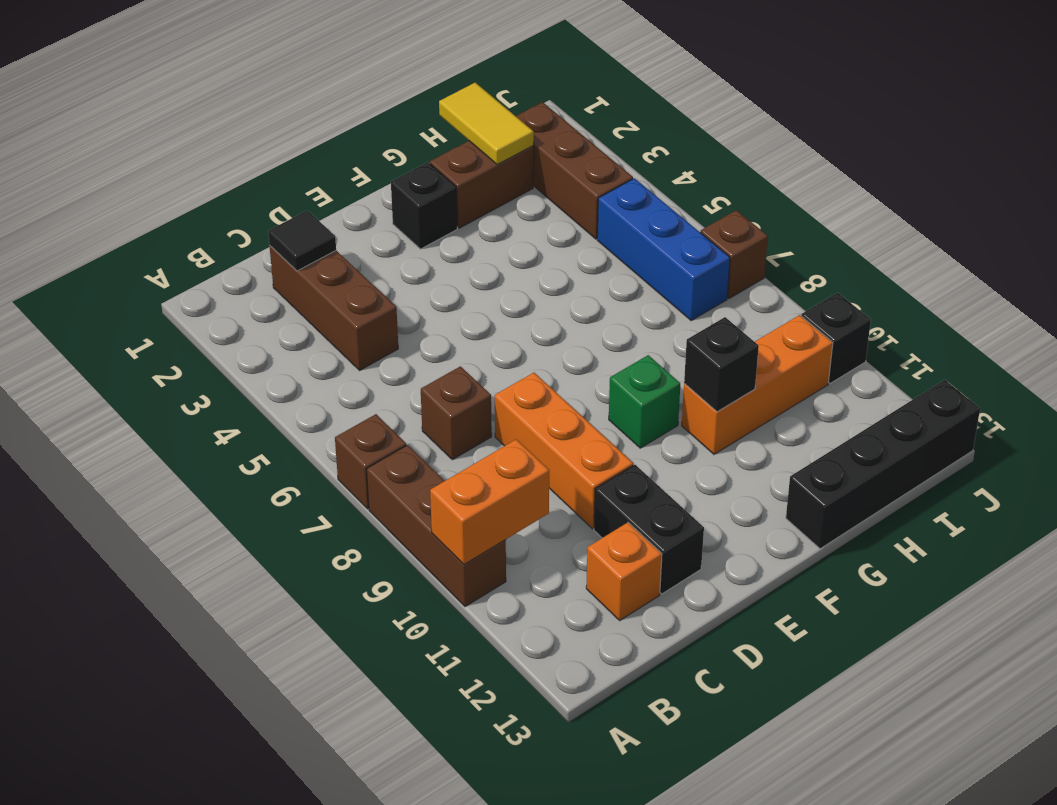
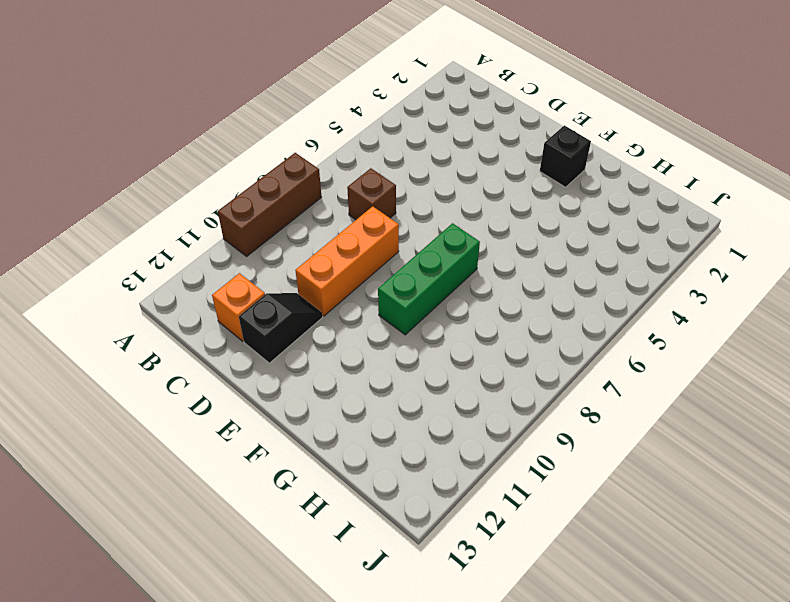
black 1x2 slope [239,293,323,363] -> black 1x2 brick [594,465,704,594]
green 1x3 brick [378,223,480,335] -> green 1x1 brick [609,355,680,448]
none -> brown 1x1 brick [335,414,406,509]
none -> brown 1x3 brick [270,246,398,370]
none -> brown 1x2 brick [430,141,534,228]

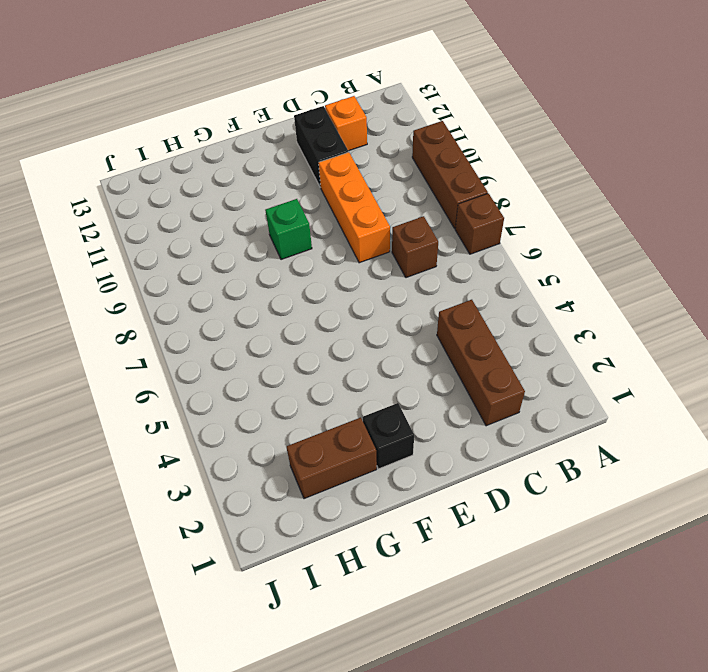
none -> orange 1x3 brick [682,315,833,454]
none -> black 1x4 brick [786,380,980,549]
none -> brown 1x3 brick [516,102,633,239]

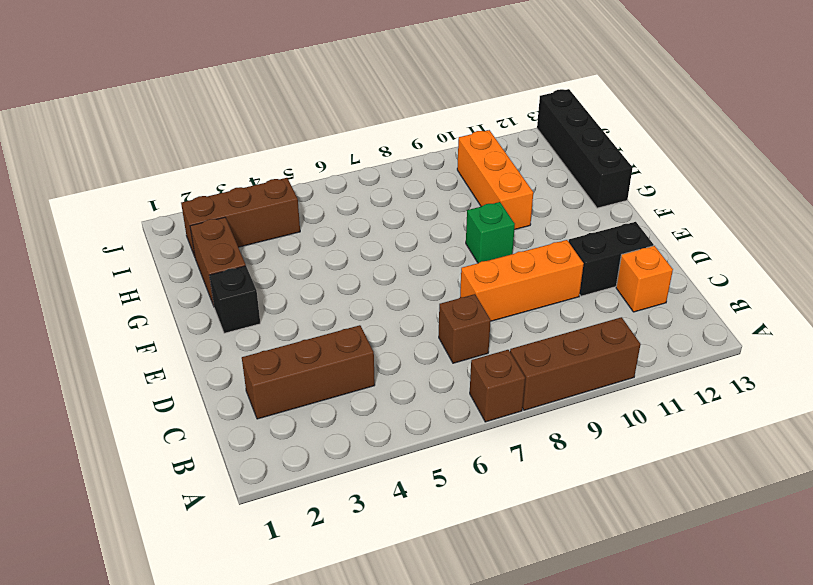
none -> blue 1x3 brick [597,178,730,321]
none -> brown 1x1 brick [700,210,768,298]
none -> black 1x1 brick [801,293,871,383]

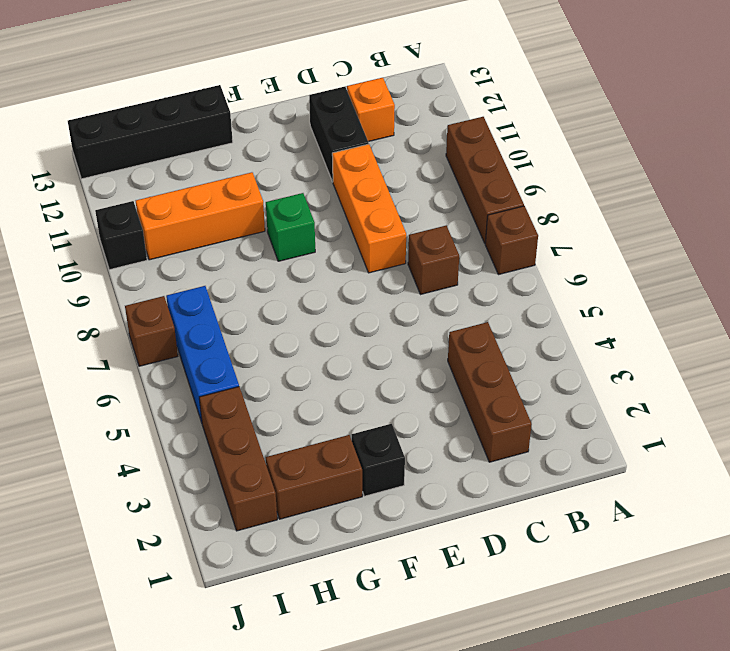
none -> orange 1x2 brick [430,439,549,564]
none -> black 1x1 tile [268,210,336,271]
none -> black 1x1 brick [684,317,759,412]

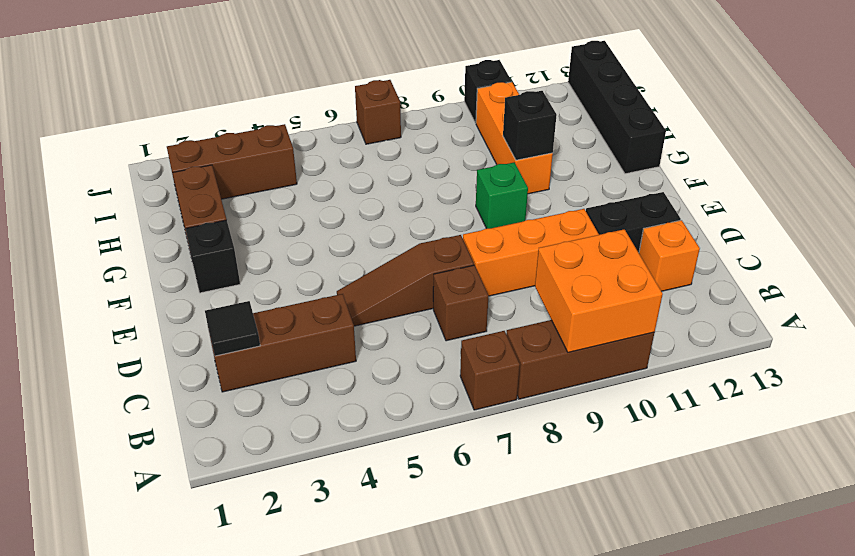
orange 2x2 brick [535,229,663,352] -> orange 1x2 brick [430,439,549,564]
brown 1x3 slope [337,235,474,326] -> none
none -> blue 1x3 brick [597,178,730,321]
none -> yellow 1x2 tile [439,83,534,165]

